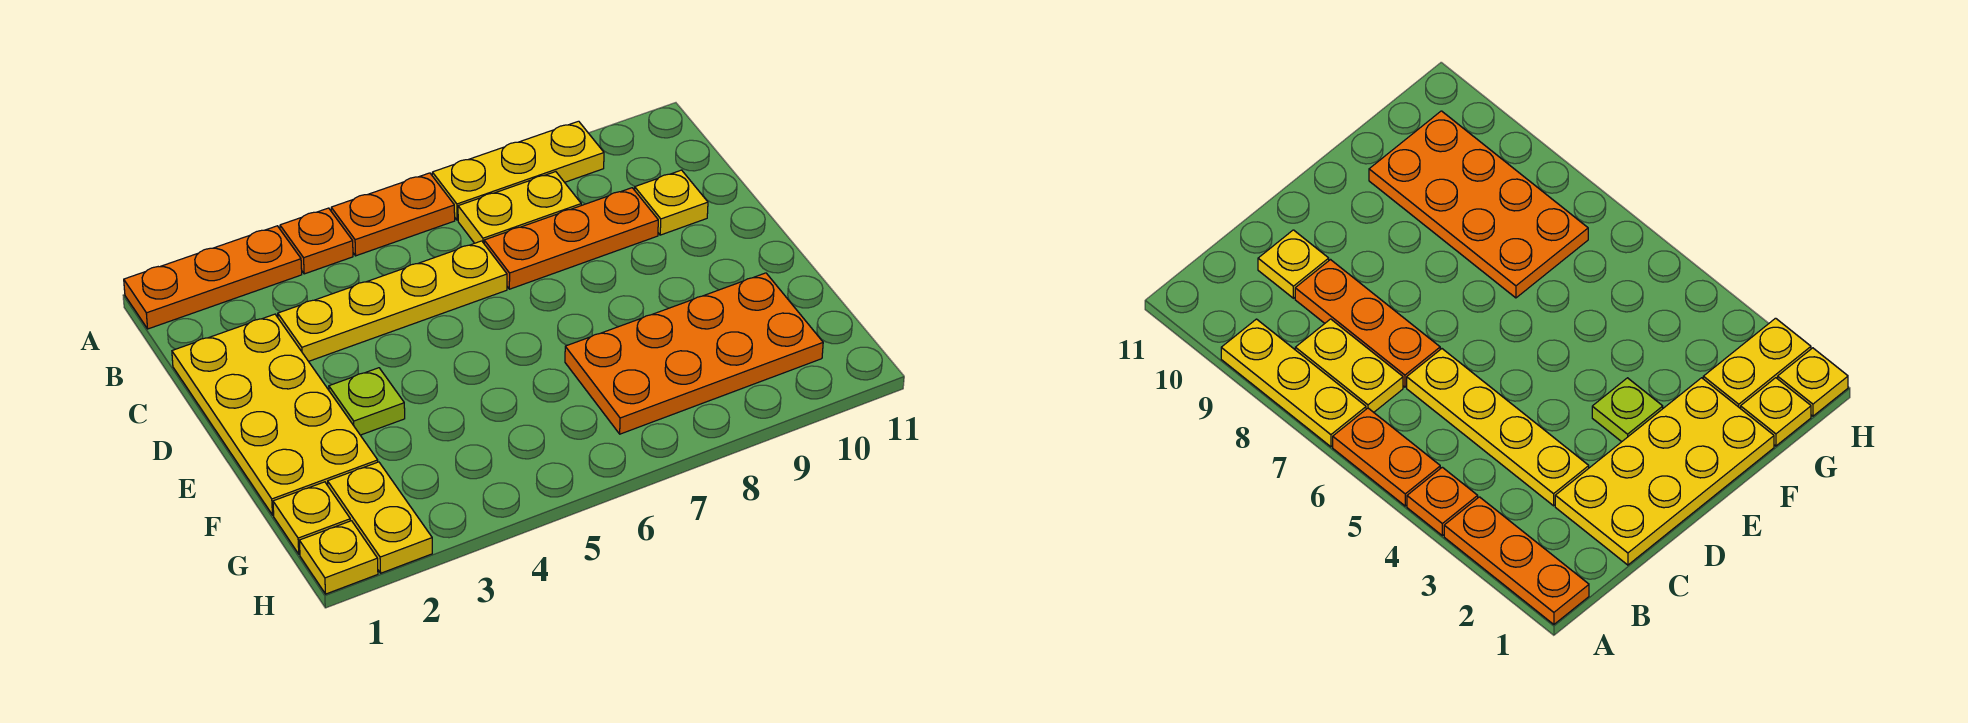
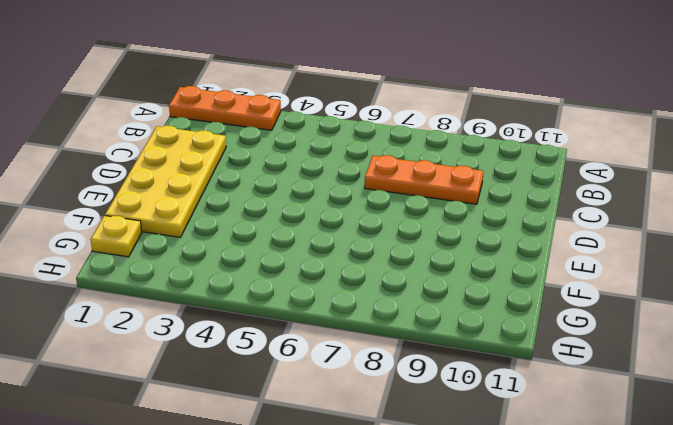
none -> orange 1x1 plate [280,208,353,274]
none -> orange 1x2 plate [331,173,455,256]
none -> yellow 1x3 plate [432,121,604,220]

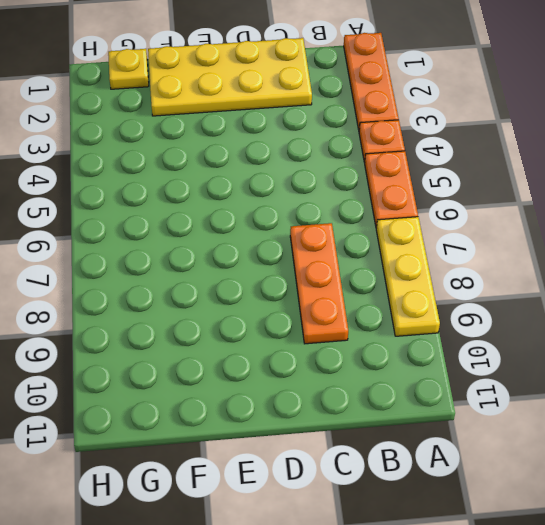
none -> yellow 1x2 plate [458,172,581,243]
none -> yellow 1x4 plate [278,241,507,361]
none -> yellow 1x1 plate [635,170,708,235]

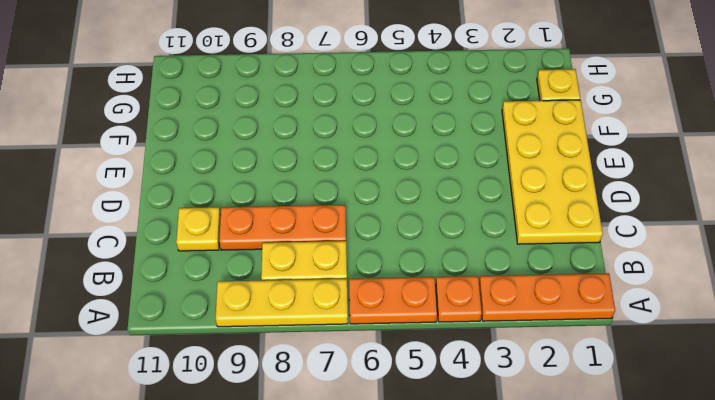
none -> yellow 1x4 plate [278,241,507,361]
none -> lime 1x1 plate [329,368,405,435]
none -> orange 2x4 plate [565,273,823,434]

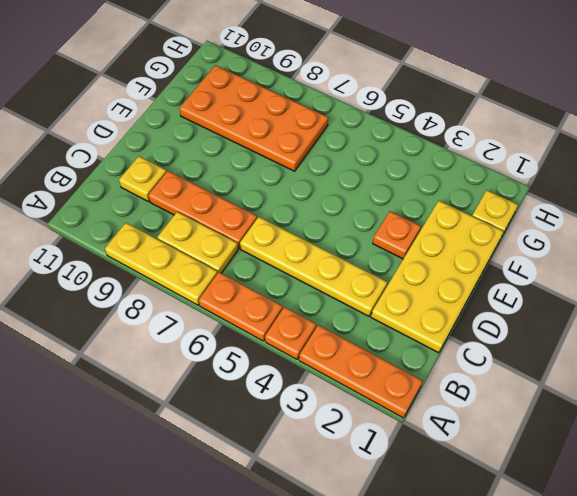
orange 1x1 plate [373,211,421,259] -> lime 1x1 plate [329,368,405,435]
none -> yellow 1x2 plate [328,462,432,573]
none -> yellow 1x1 plate [299,521,378,594]

